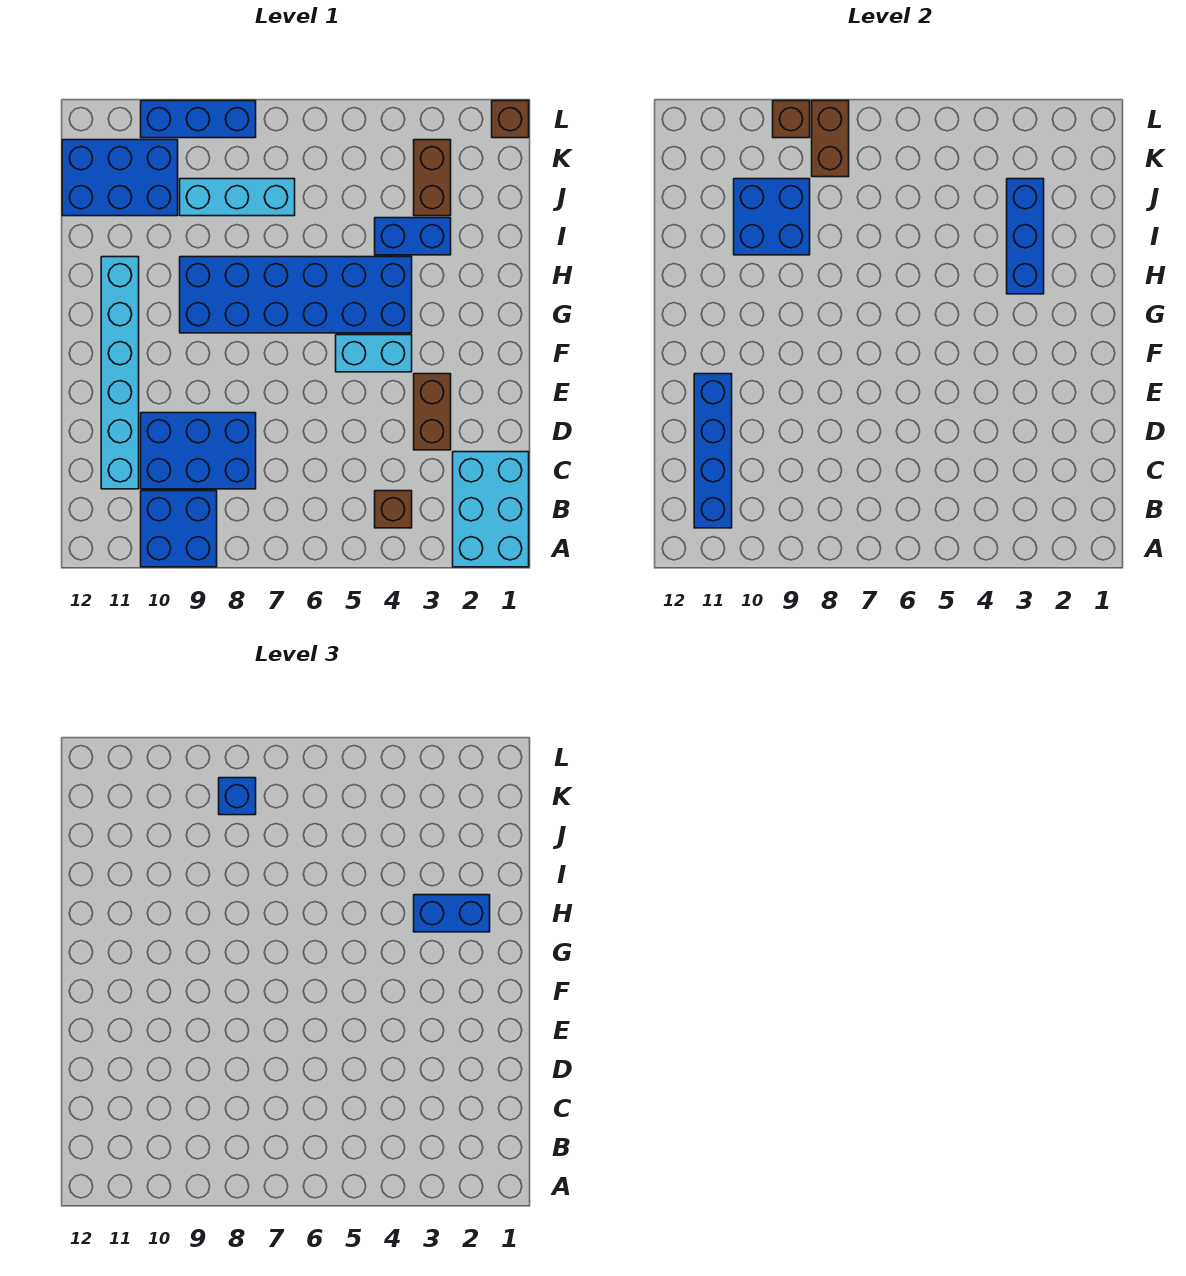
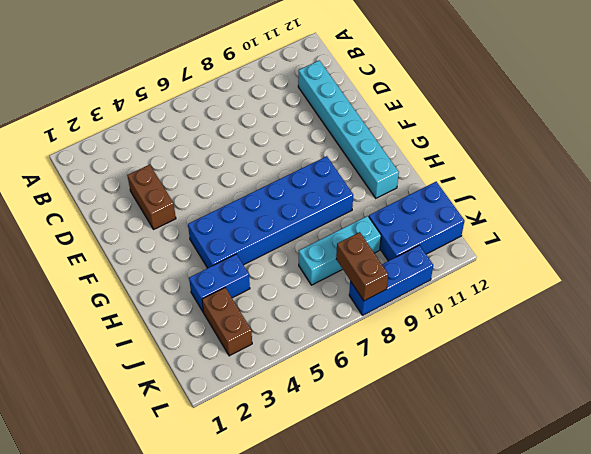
none -> cyan 2x3 brick [453,452,529,567]
none -> blue 2x2 brick [141,491,217,567]
none -> brown 1x1 brick [375,491,412,528]

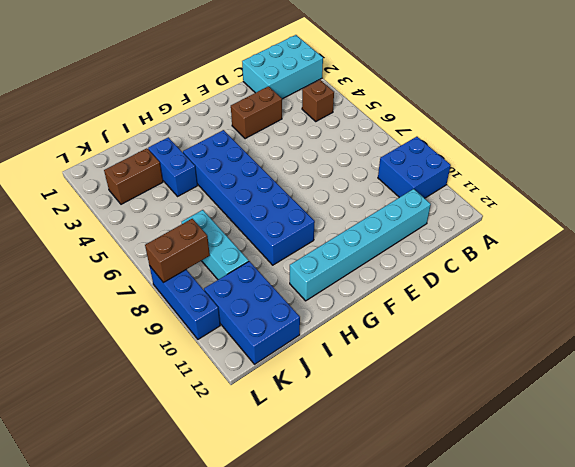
none -> blue 2x3 brick [141,413,256,489]
none -> cyan 1x2 brick [336,335,412,372]
none -> brown 1x1 brick [492,101,529,138]

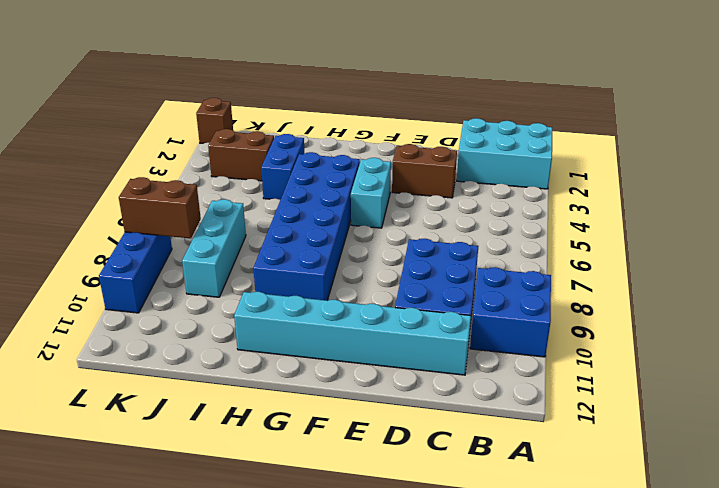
none -> brown 1x1 brick [375,491,412,528]
none -> blue 2x3 brick [62,140,178,216]
none -> blue 1x4 brick [694,374,732,528]

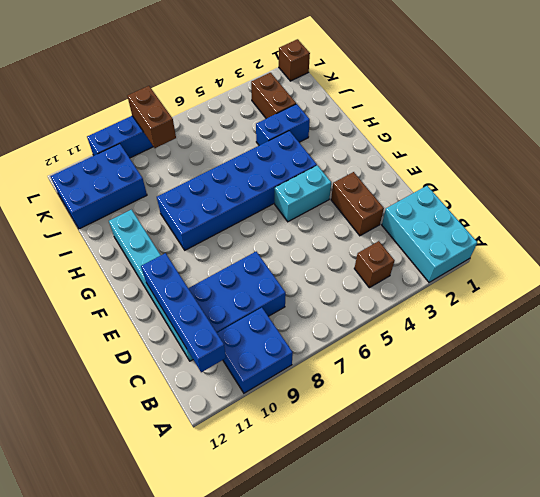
none -> cyan 1x3 brick [180,179,295,216]
none -> blue 1x3 brick [1007,179,1044,294]
none -> blue 2x2 brick [734,179,810,255]

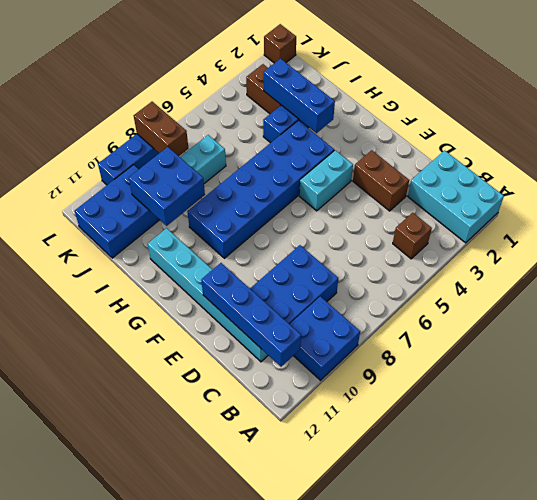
none -> brown 1x1 brick [773,101,810,138]
none -> blue 1x2 brick [414,895,490,932]
none -> blue 1x1 brick [219,778,256,815]

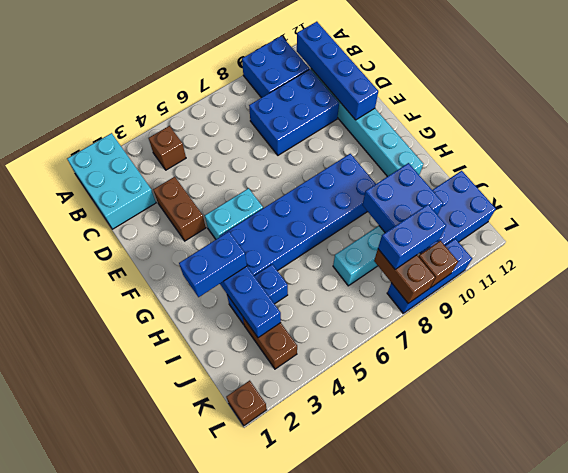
blue 1x2 brick [378,204,446,269] -> blue 1x1 brick [219,778,256,815]

